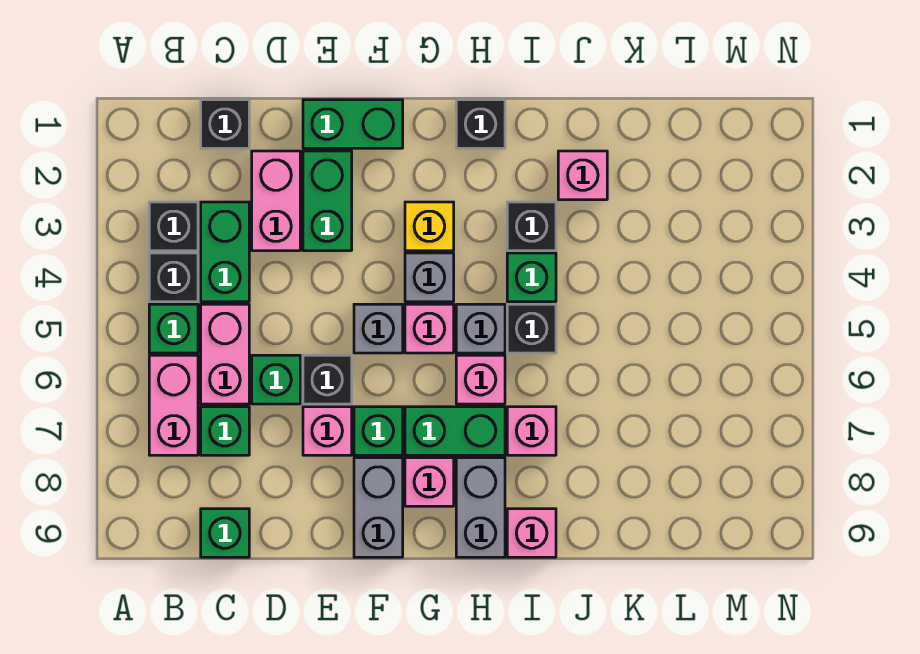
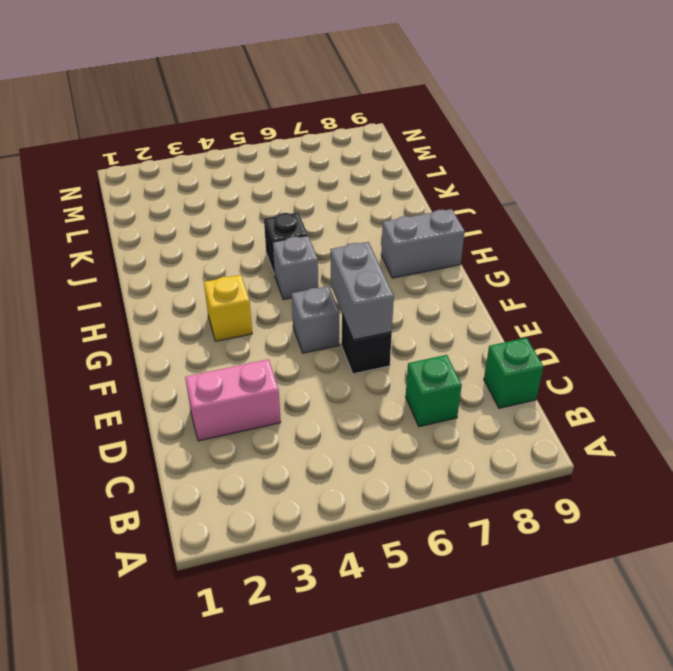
grey 1x2 brick [330,242,394,340] -> grey 1x2 brick turned to [354,458,403,557]
none -> black 1x1 brick [149,202,198,251]
none -> black 1x1 brick [149,253,198,302]
none -> green 1x1 brick [149,304,198,353]
none -> pink 1x2 brick [149,355,198,455]

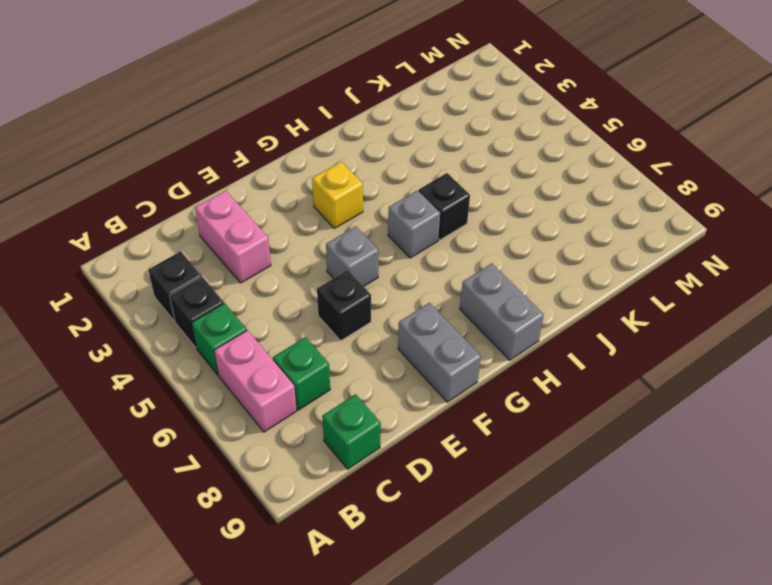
none -> black 1x1 brick [201,100,249,148]
none -> green 1x2 brick [201,202,249,302]
none -> pink 1x2 brick [201,304,249,404]
none -> green 1x1 brick [252,355,300,404]

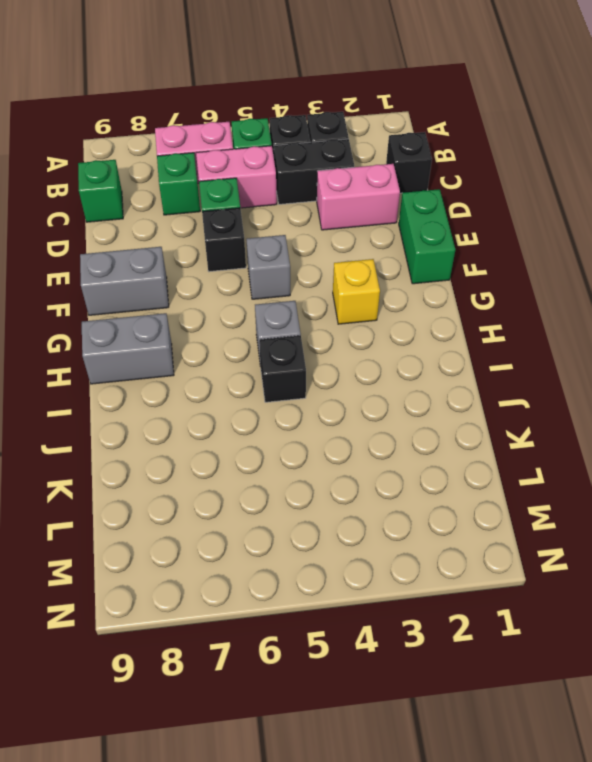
black 1x2 brick [274,139,354,204] -> green 1x2 brick [201,202,249,302]
none -> green 1x2 brick [303,151,352,251]
none -> pink 1x1 brick [303,407,352,455]
none -> green 1x1 brick [354,407,403,455]
none -> grey 1x1 brick [405,253,454,302]

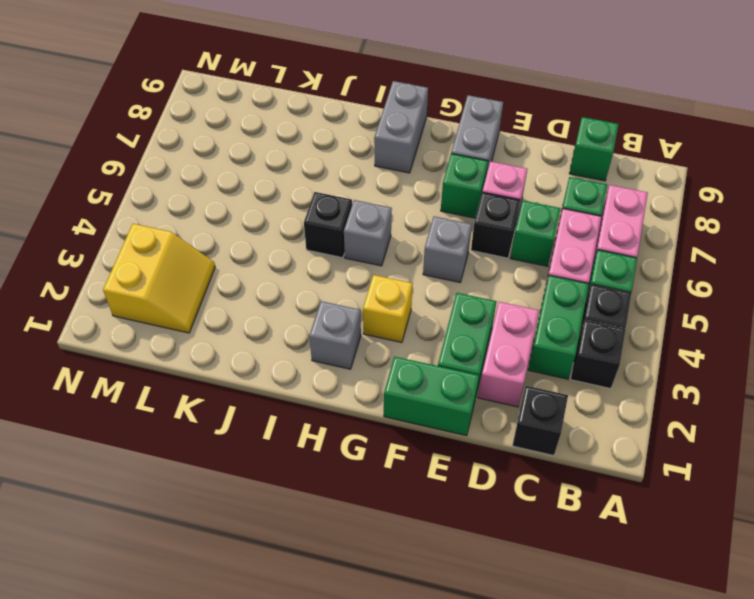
grey 1x1 brick [309,301,361,369] -> grey 1x1 brick moved to [405,253,454,302]
yellow 2x2 slope [103,224,215,333] -> none
none -> pink 1x1 brick [405,304,454,353]
none -> green 1x2 brick [405,407,505,455]
none -> pink 1x1 brick [405,458,454,506]
none -> black 1x1 brick [456,100,505,148]

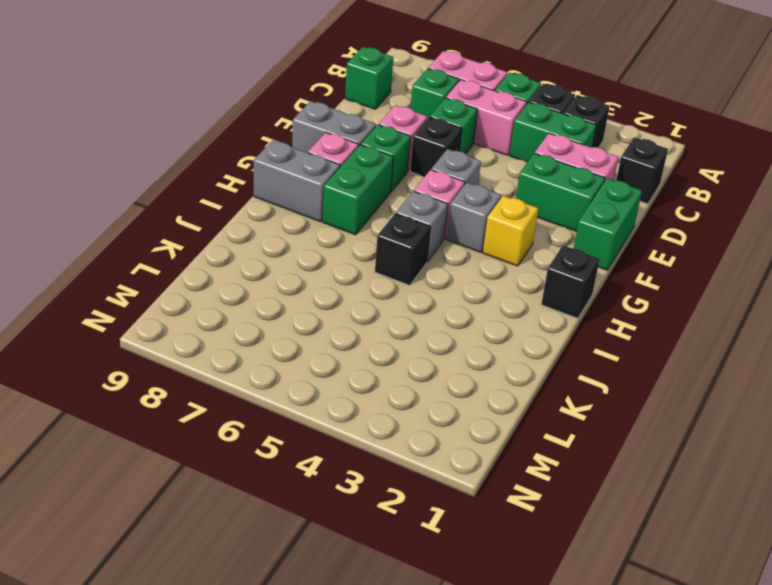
none -> pink 1x1 brick [456,355,505,404]
none -> black 1x1 brick [507,202,556,251]
none -> green 1x1 brick [507,253,556,302]
none -> pink 1x1 brick [507,407,556,455]

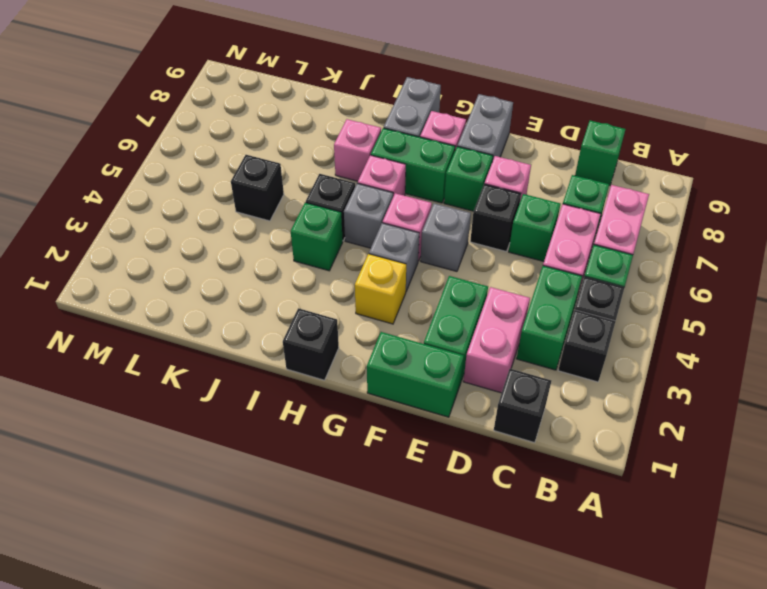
black 1x1 brick [231,155,284,221] -> black 1x1 brick moved to [507,202,556,251]
none -> pink 1x1 brick [507,509,556,557]
none -> pink 1x1 brick [558,151,607,200]

